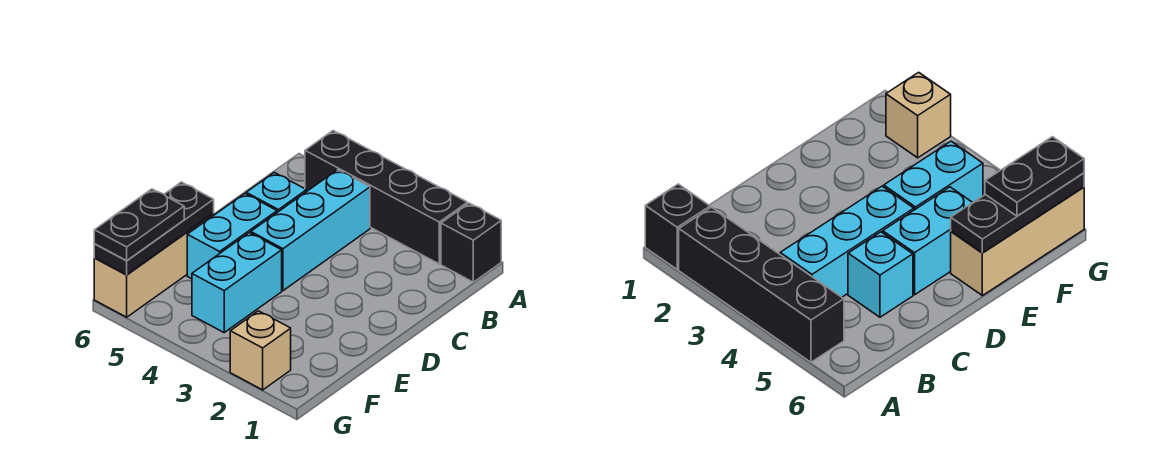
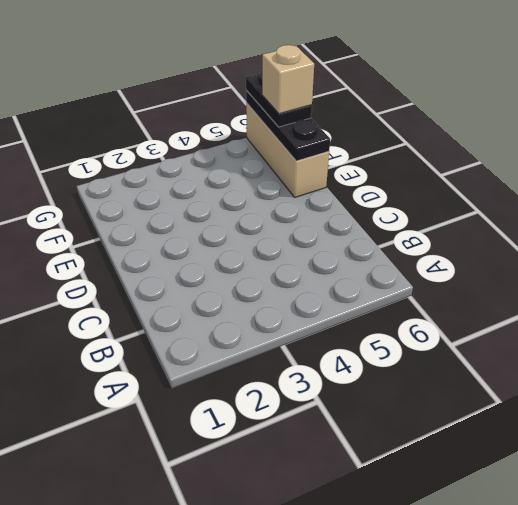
tan 1x1 brick [262,45,314,114] -> tan 1x1 brick moved to [230,311,291,390]
none -> black 1x1 brick [441,203,501,282]
none -> black 1x4 brick [305,131,467,264]

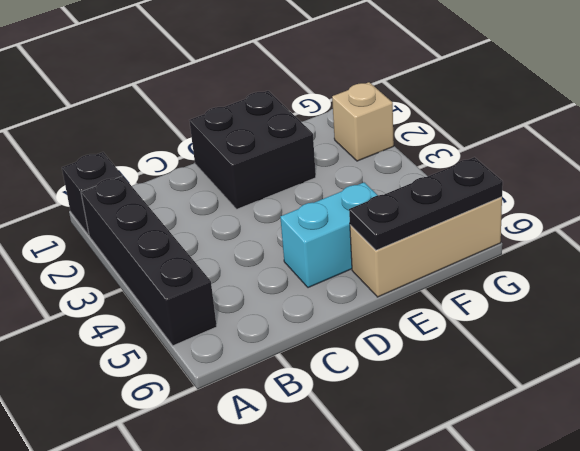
black 2x2 brick [189,91,316,209] -> none
none -> cyan 1x3 brick [251,170,370,291]
none -> cyan 1x1 brick [246,173,307,212]

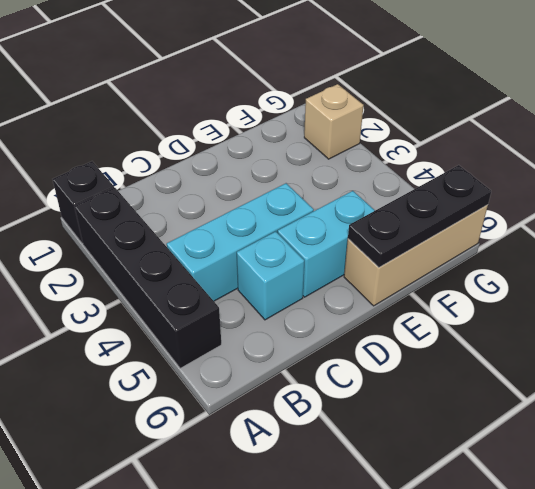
none -> cyan 1x2 brick [192,233,282,332]
none -> black 1x2 plate [94,189,184,261]

